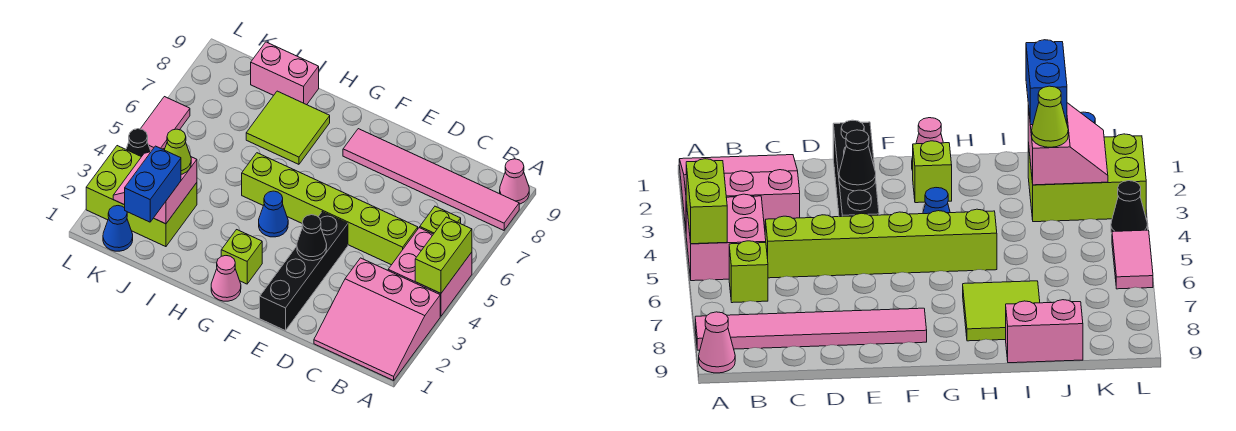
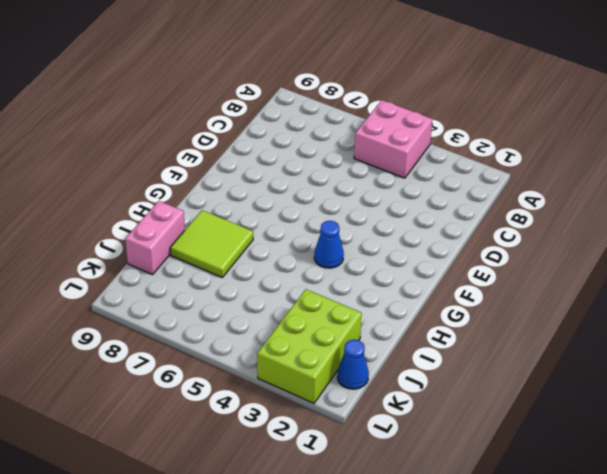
none -> pink 3x3 slope [314,258,440,380]
none -> pink 1x6 tile [343,129,519,230]
none -> pink 1x1 cone [500,159,529,204]

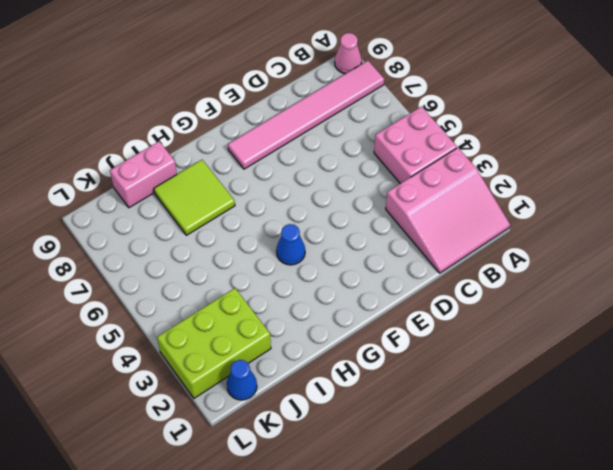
none -> lime 1x1 brick [420,206,461,234]
none -> lime 1x6 brick [242,153,418,265]
none -> black 1x4 brick [260,212,348,331]

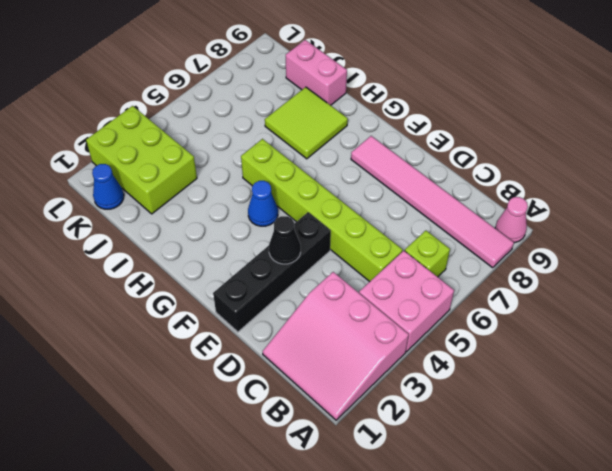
none -> pink 1x1 cone [211,256,241,301]
none -> lime 1x1 brick [221,230,262,284]
none -> black 1x1 cone [126,129,151,157]

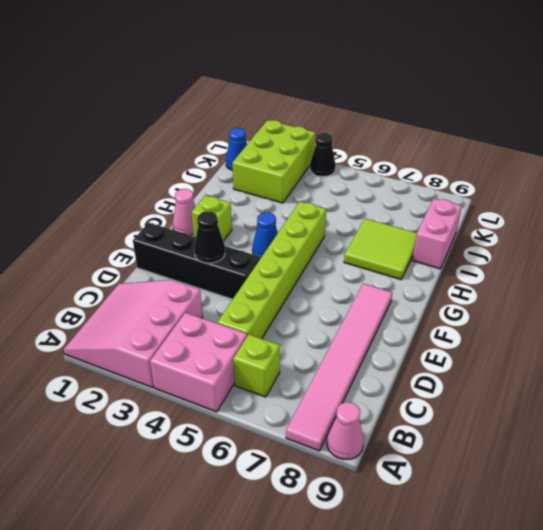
none -> pink 1x2 tile [141,97,190,151]
none -> lime 1x2 brick [415,217,472,293]
none -> pink 2x2 slope [113,149,197,224]

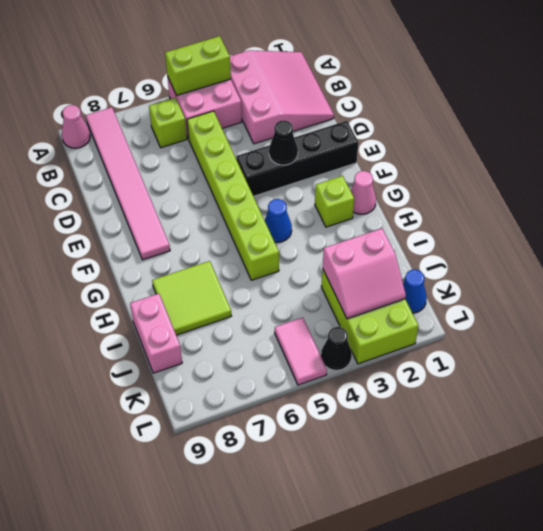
pink 1x2 tile [275,318,327,385] -> pink 1x2 tile turned to [141,97,190,151]
none -> blue 1x2 brick [125,146,181,222]
none -> lime 1x1 cone [165,129,191,174]

